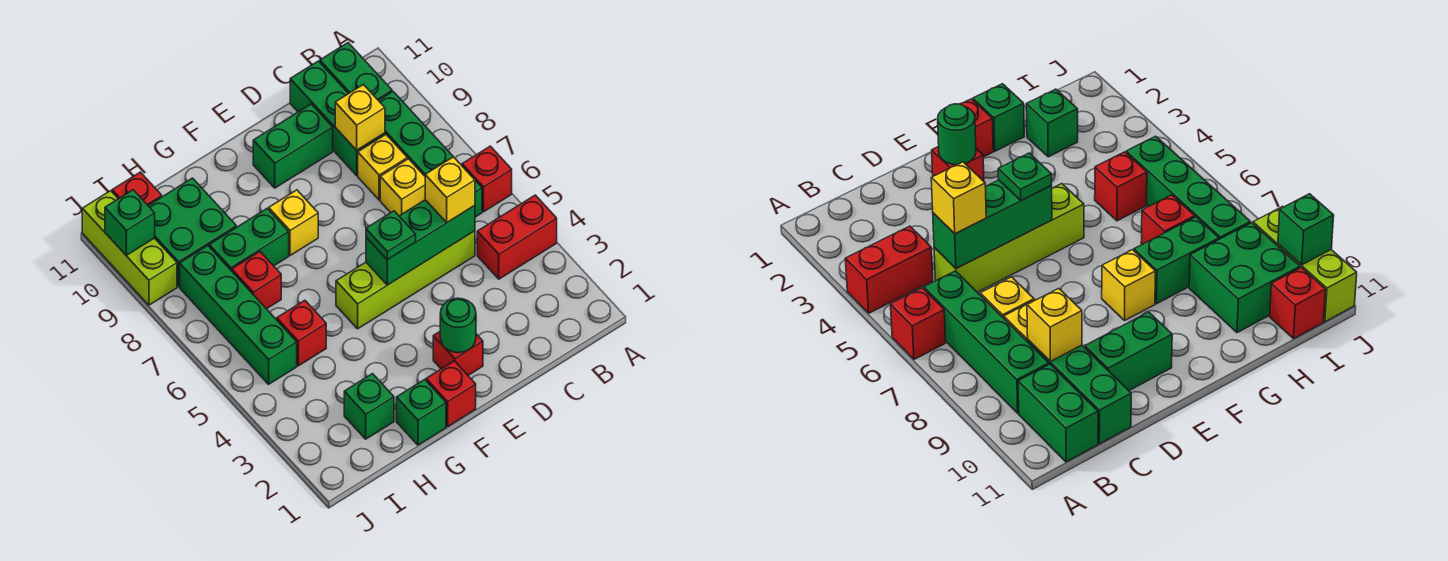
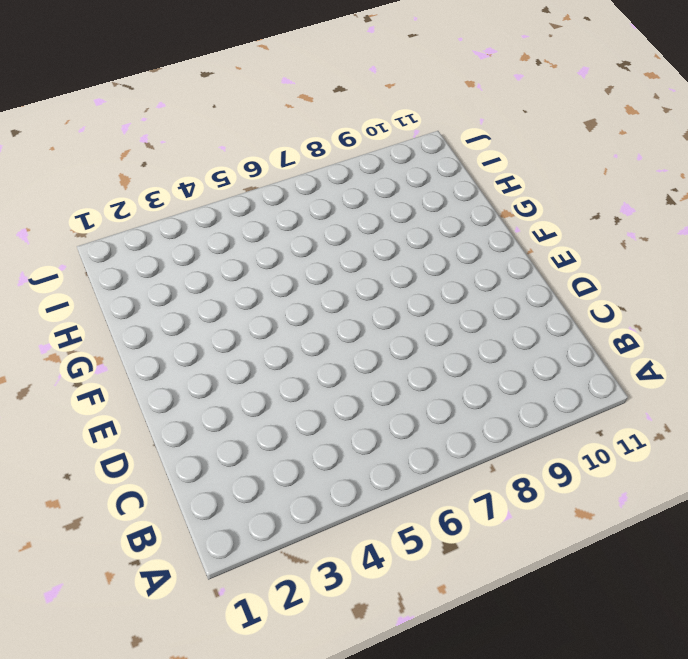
none -> red 1x2 brick [477,195,557,279]
none -> red 1x1 brick [462,146,512,212]
none -> green 1x4 brick [378,92,482,217]

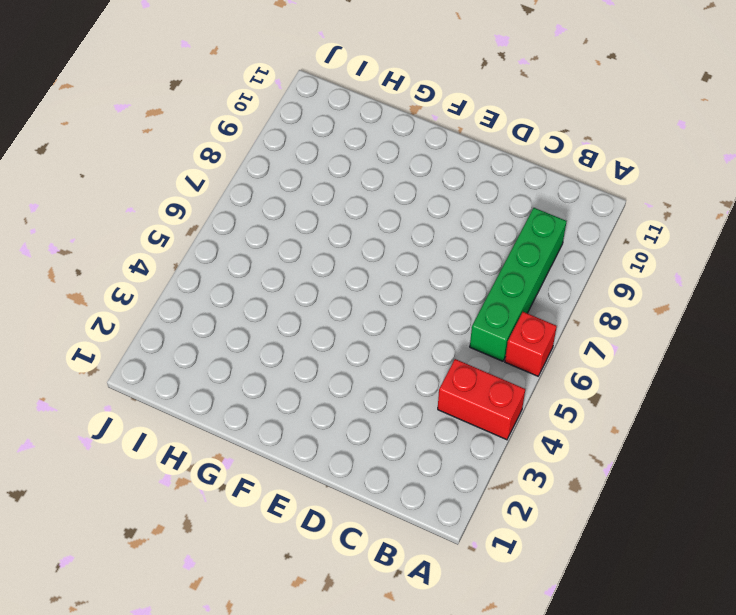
none -> green 1x2 brick [320,43,392,100]
none -> lime 1x4 brick [336,231,475,329]
none -> yellow 1x1 brick [380,159,425,216]

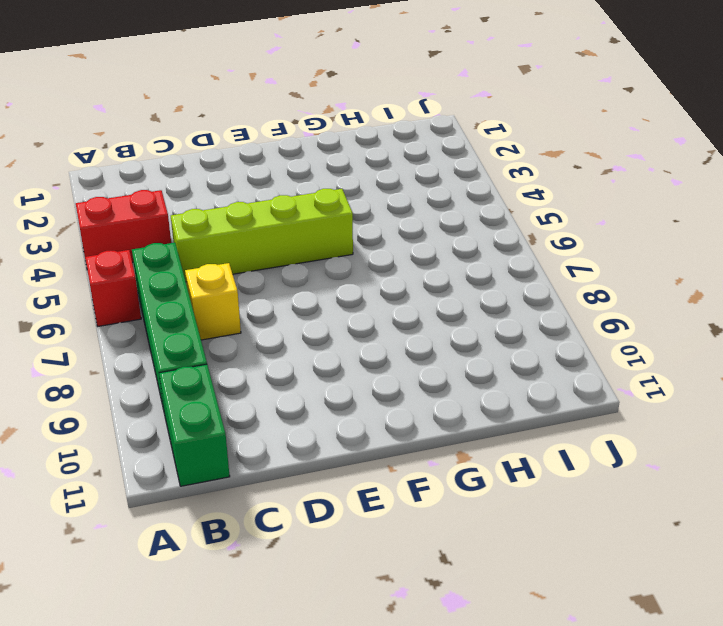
none -> yellow 1x1 brick [358,135,407,200]
none -> green 1x3 brick [290,61,385,175]
none -> green 1x2 brick [253,104,333,188]

